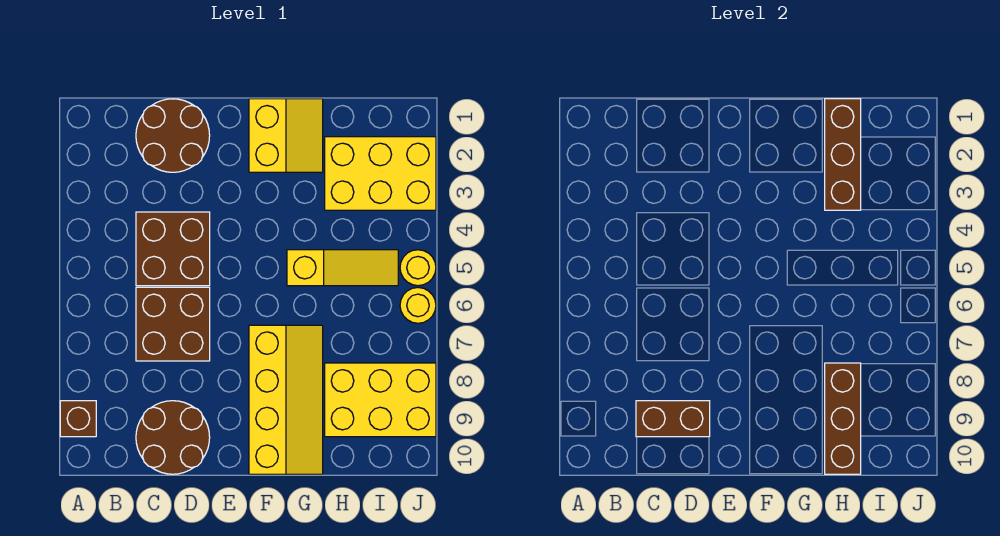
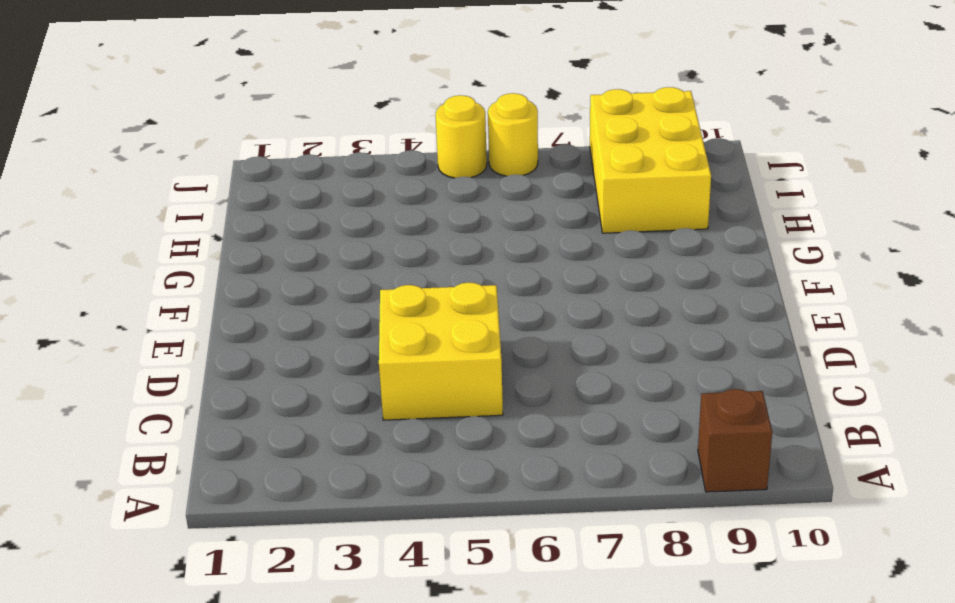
yellow 2x2 brick [379,282,503,420] -> brown 2x2 brick [136,212,210,286]
none -> brown 2x2 round brick [136,99,210,172]
none -> brown 2x2 brick [136,287,210,361]
none -> brown 2x2 round brick [136,401,210,474]

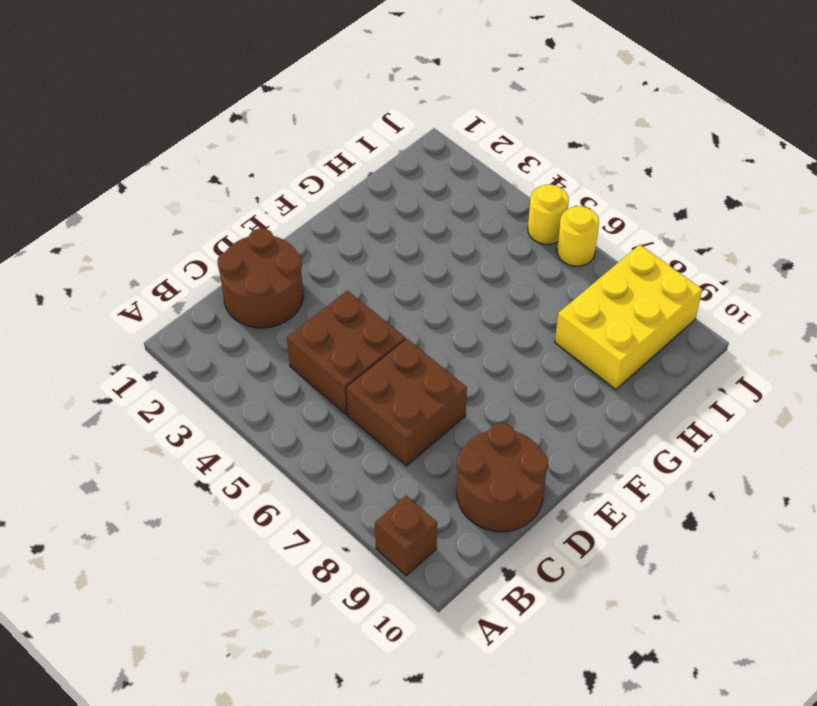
none -> yellow 2x2 slope [249,99,323,172]
none -> yellow 2x4 slope [249,325,323,474]
none -> yellow 1x3 slope [287,250,398,286]

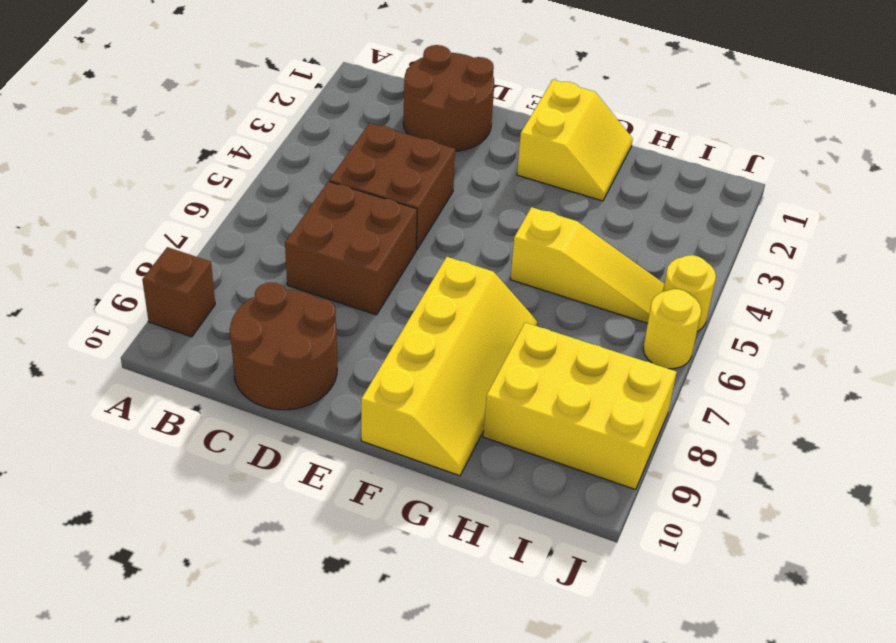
none -> yellow 2x3 brick [325,137,436,210]
none -> brown 1x2 brick [636,401,710,437]
none -> brown 1x3 brick [825,99,861,210]

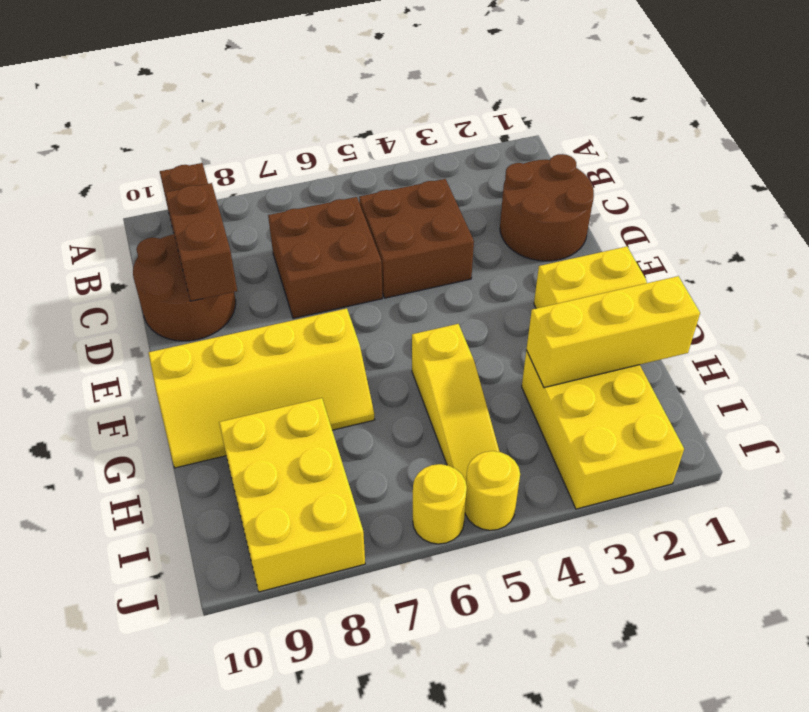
yellow 1x3 brick [526,276,700,388] -> brown 1x3 brick [825,99,861,210]
none -> brown 1x3 brick [825,363,861,474]

